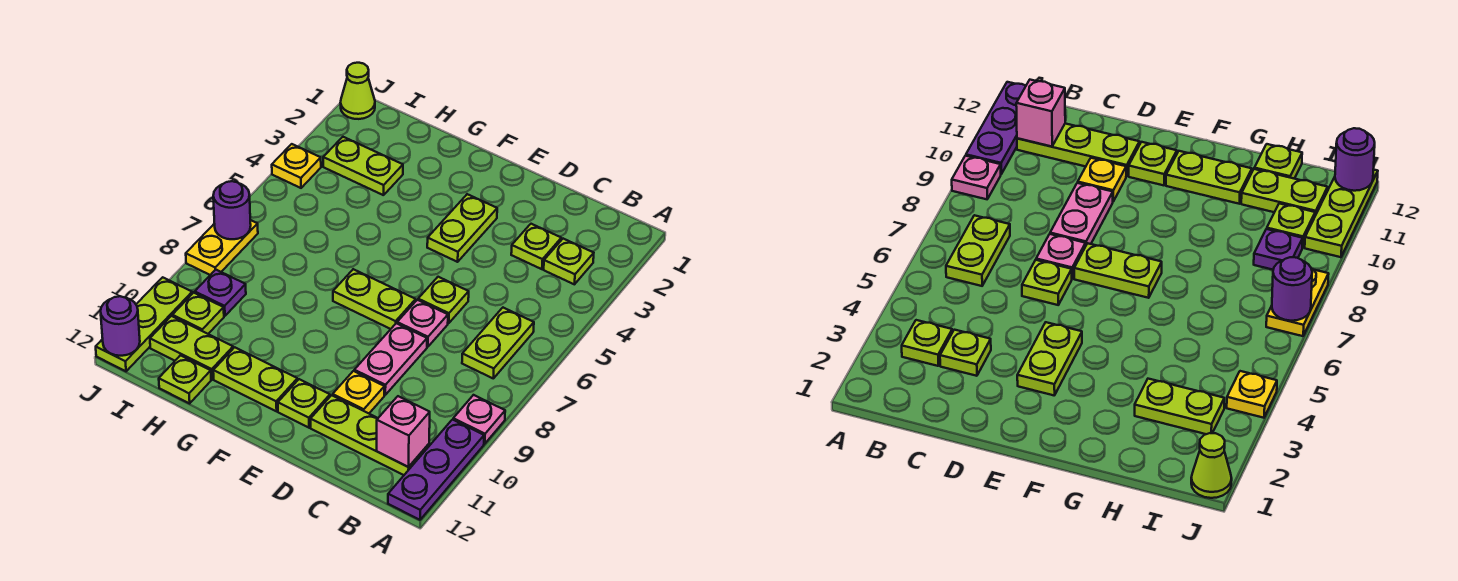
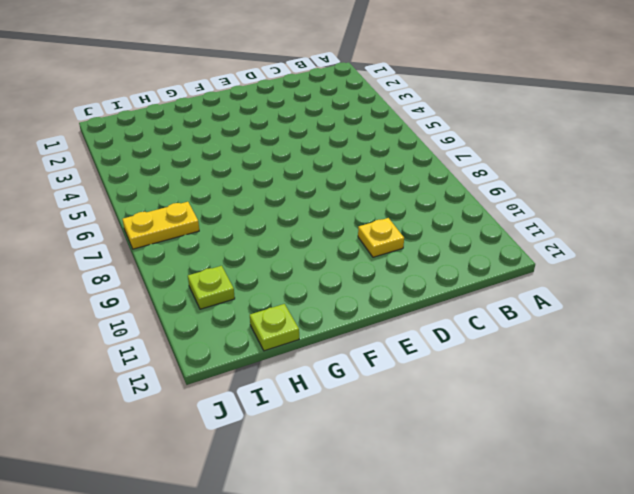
yellow 1x2 plate [122,202,199,249] -> yellow 1x2 plate turned to [186,220,258,275]
none -> pink 1x1 plate [453,395,505,444]
none -> purple 1x3 plate [388,420,484,520]
none -> lime 1x1 plate [544,239,594,284]

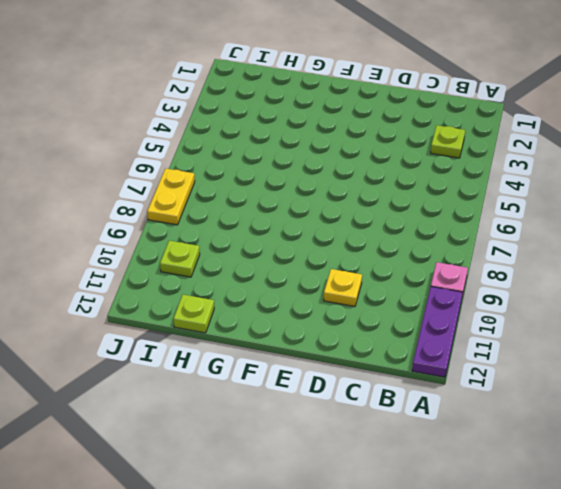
none -> lime 1x2 plate [462,308,534,378]
none -> lime 1x3 plate [311,395,429,475]
none -> lime 1x1 plate [511,224,561,269]

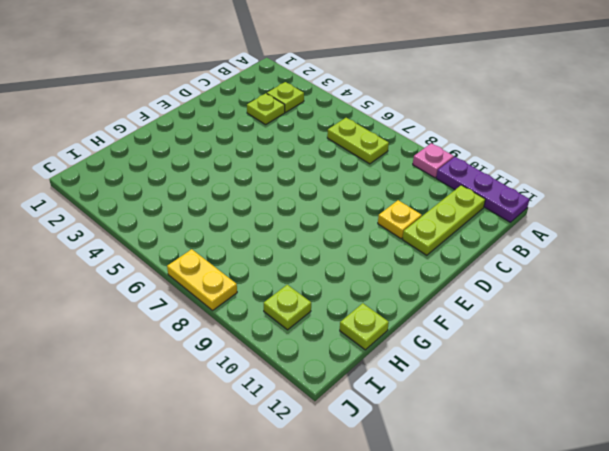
none -> lime 1x1 plate [418,277,469,323]
none -> pink 1x1 plate [397,300,448,347]
none -> pink 1x2 plate [354,323,427,395]

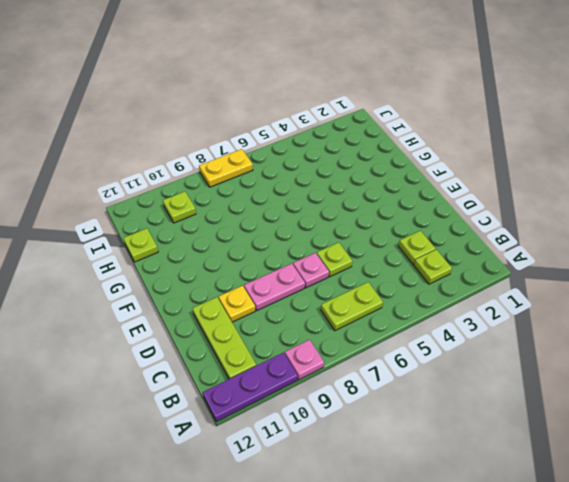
none -> lime 1x2 plate [427,194,497,262]
none -> lime 1x2 plate [333,269,416,329]
none -> lime 1x1 plate [278,379,330,428]

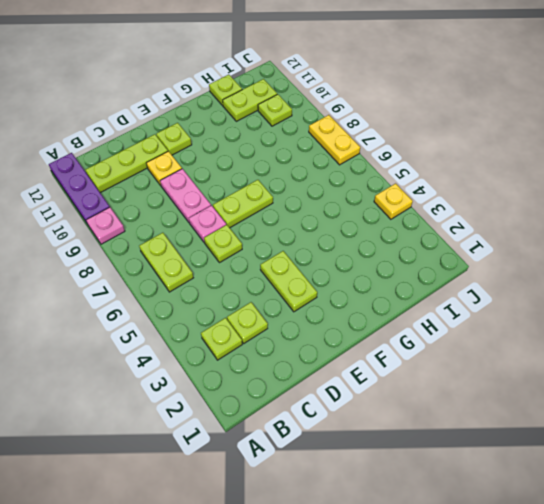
none -> lime 1x2 plate [213,347,297,411]
none -> lime 1x2 plate [323,137,403,195]
none -> purple 1x1 plate [195,270,246,316]

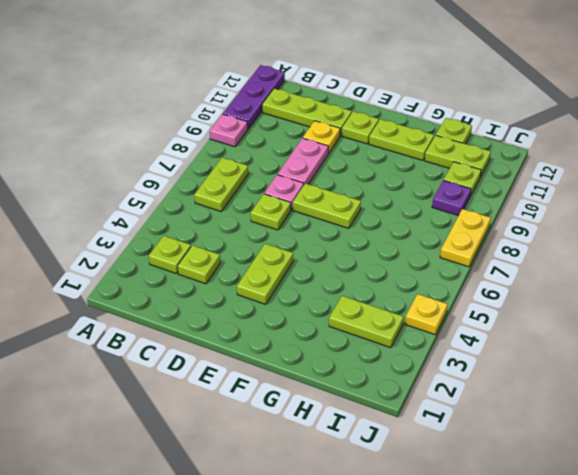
none -> lime 1x1 cone [341,63,375,119]
none -> lime 1x3 plate [96,277,192,371]
none -> pink 1x1 brick [377,396,430,467]

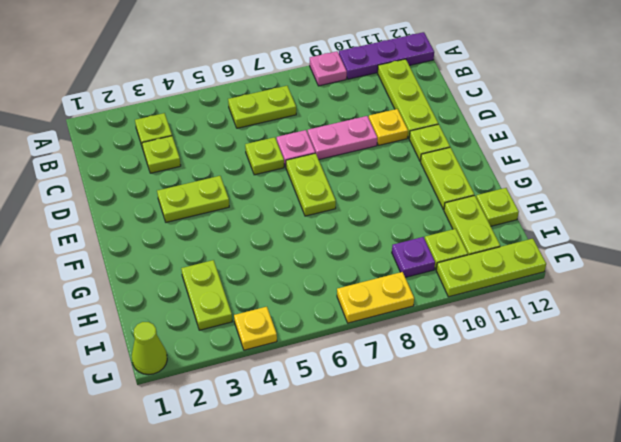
none -> pink 1x1 brick [377,396,430,467]
none -> purple 1x1 round brick [213,181,251,239]
none -> purple 1x1 round brick [101,296,140,356]

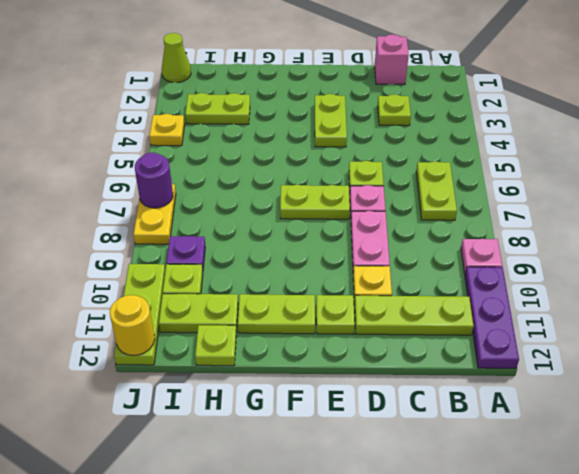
pink 1x1 brick [375,34,409,84] -> pink 1x1 brick moved to [377,396,430,467]
yellow 1x1 round brick [110,295,155,356] -> purple 1x1 round brick [101,296,140,356]
none -> lime 1x1 plate [544,239,594,284]

